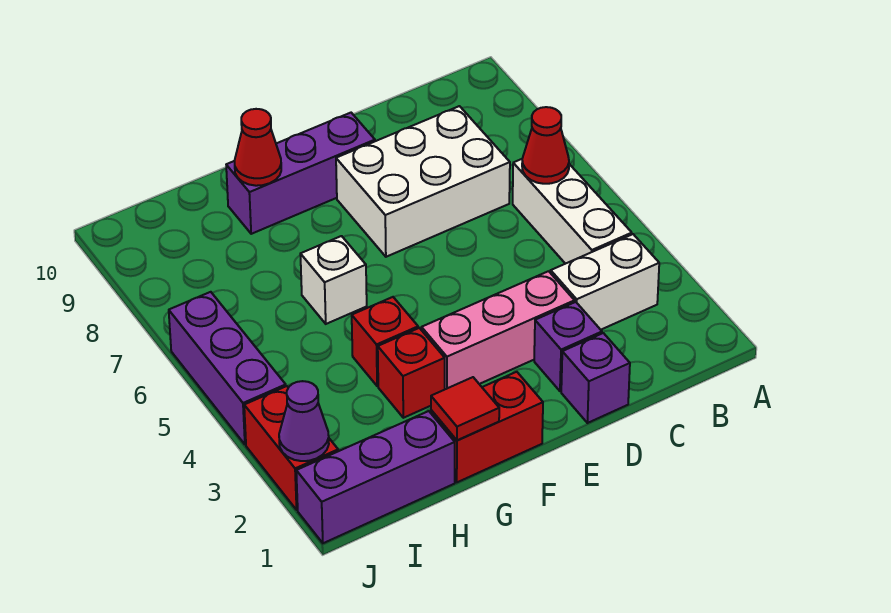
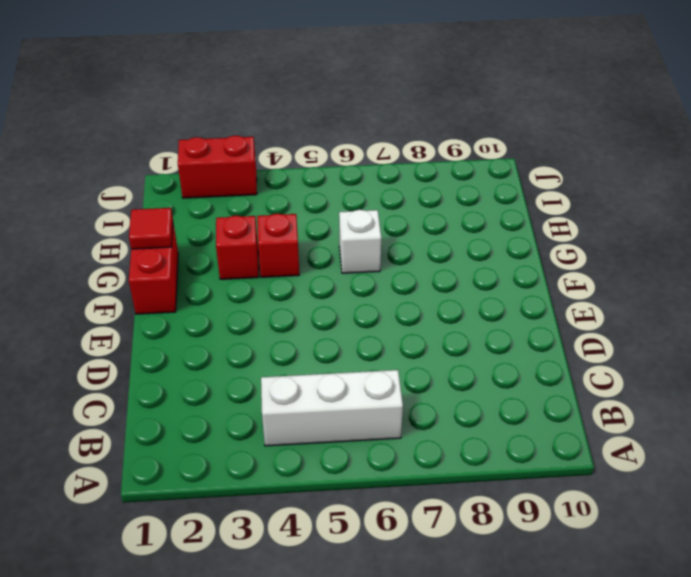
none -> white 1x2 brick [551,234,659,330]
none -> white 2x3 brick [336,106,510,257]
none -> purple 1x1 brick [561,333,630,423]

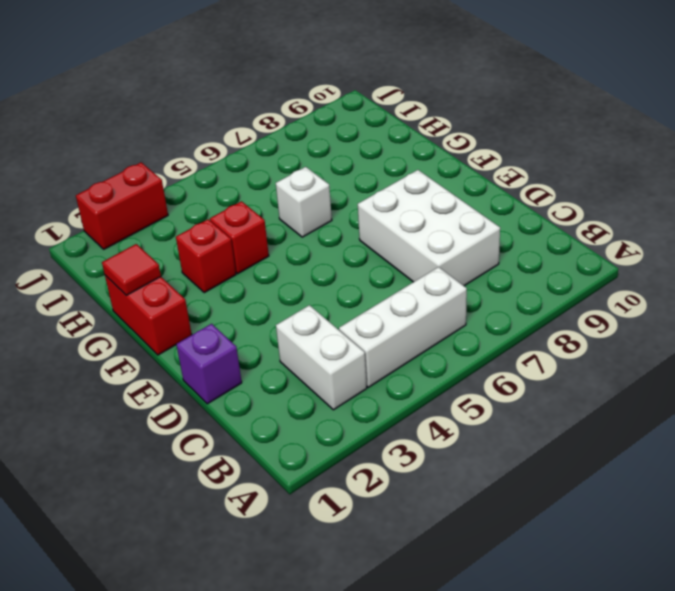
none -> purple 1x1 brick [534,302,602,391]
none -> pink 1x3 brick [422,271,575,389]
none -> purple 1x3 brick [226,113,375,234]

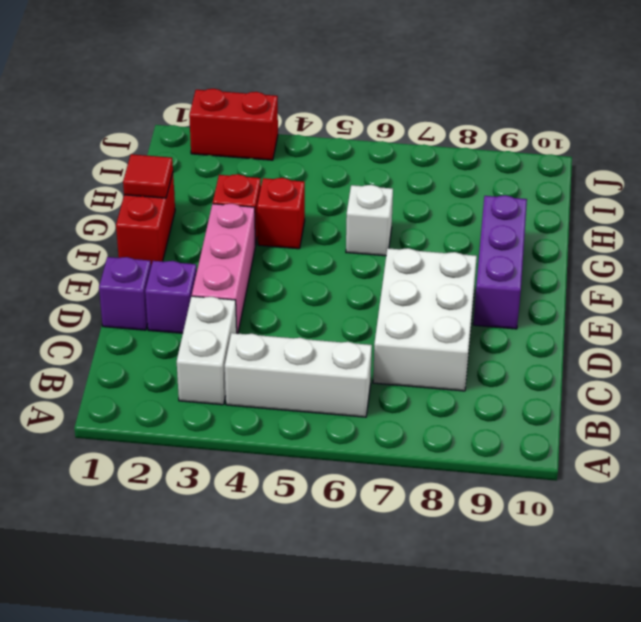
none -> purple 1x3 brick [296,411,455,543]
none -> purple 1x3 brick [169,292,286,445]
none -> red 1x1 cone [522,107,569,184]

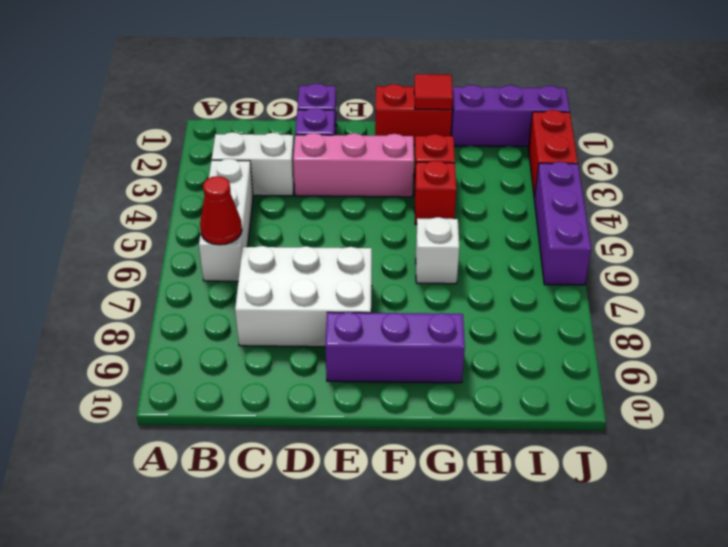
none -> red 1x1 cone [234,109,281,186]
none -> purple 1x1 cone [279,381,329,461]

